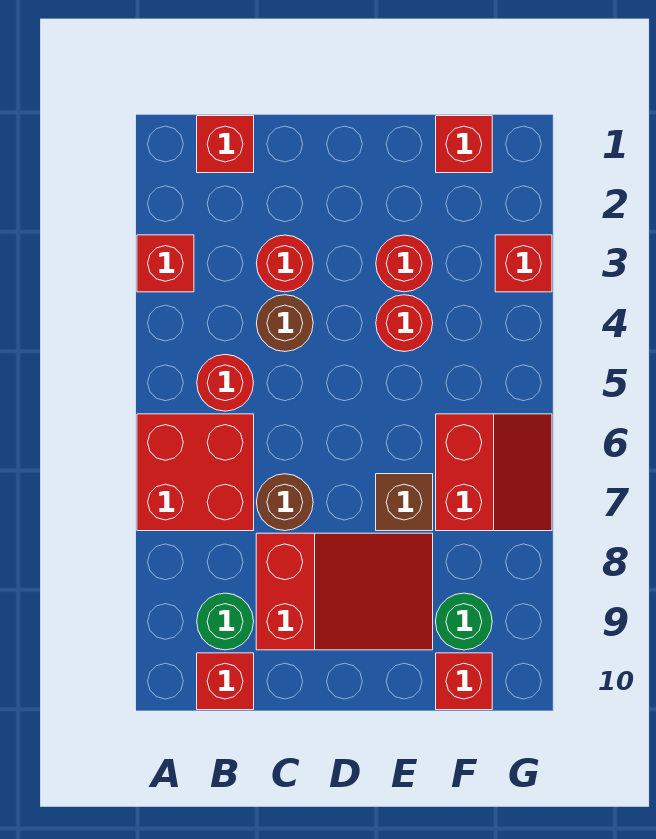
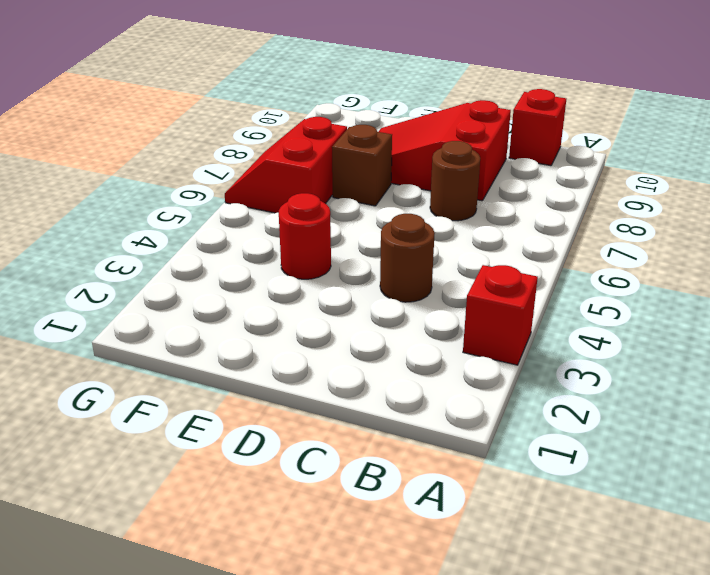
none -> red 2x2 brick [137,414,254,531]
none -> red 1x1 brick [197,116,254,173]
none -> red 1x1 round brick [197,355,254,411]

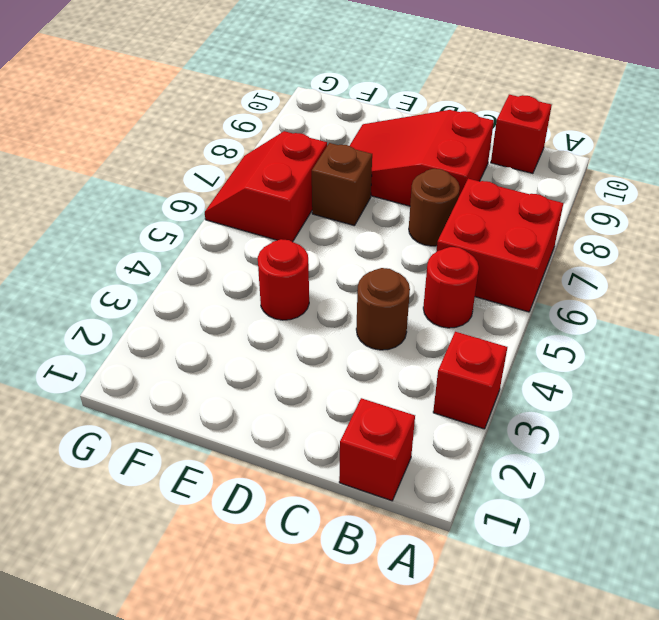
none -> green 1x1 round brick [197,593,254,650]
none -> red 1x1 round brick [257,235,313,292]
none -> red 1x1 round brick [376,235,433,292]

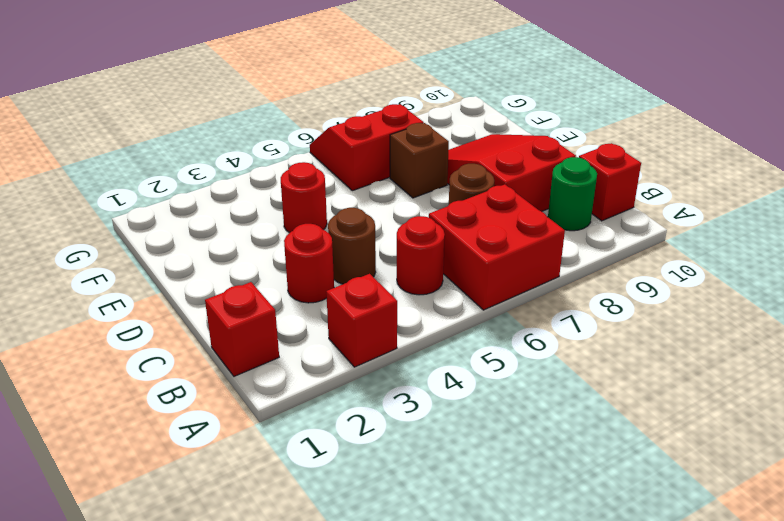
none -> red 1x1 round brick [376,235,433,292]
none -> red 1x1 brick [436,116,492,173]
none -> green 1x1 round brick [436,593,492,650]

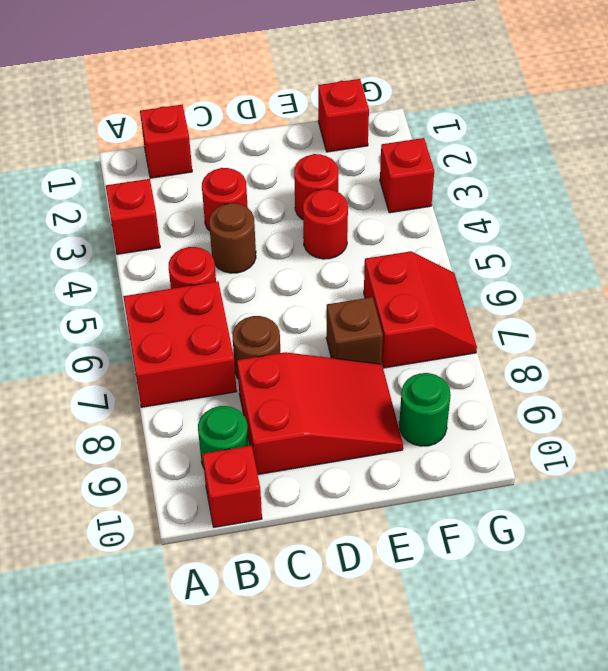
none -> red 1x1 brick [436,653,492,710]

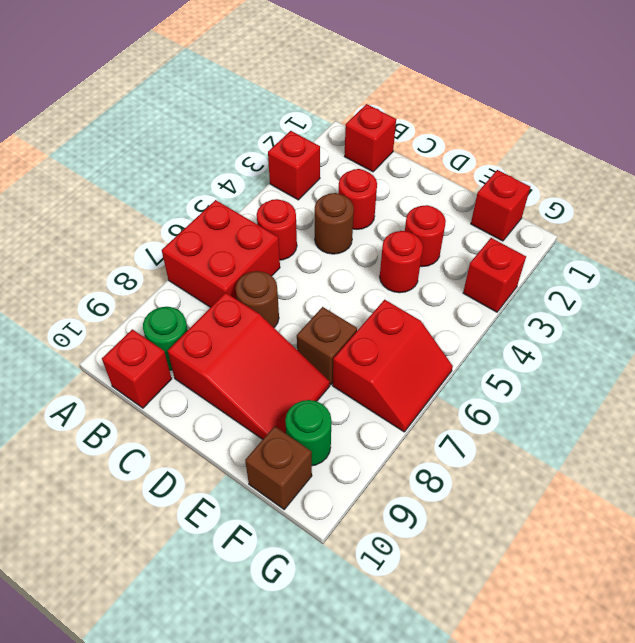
brown 1x1 brick [245,426,312,509] -> red 1x1 brick [436,653,492,710]

